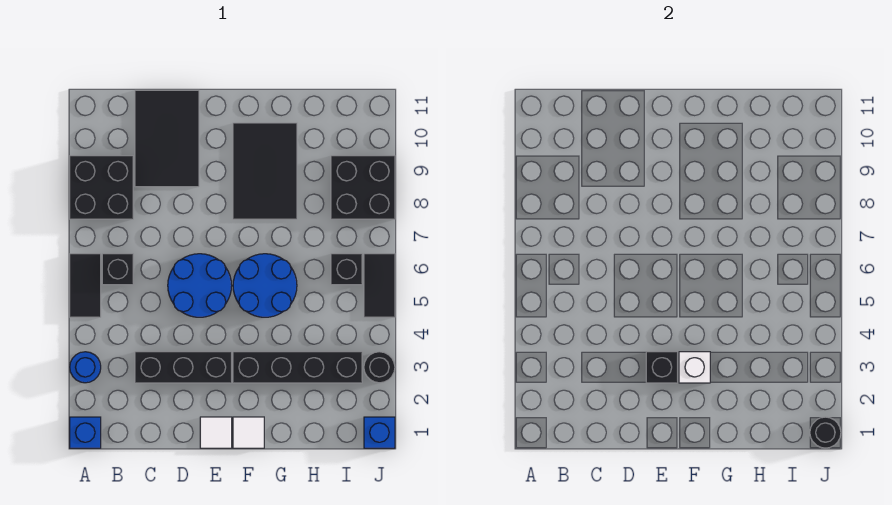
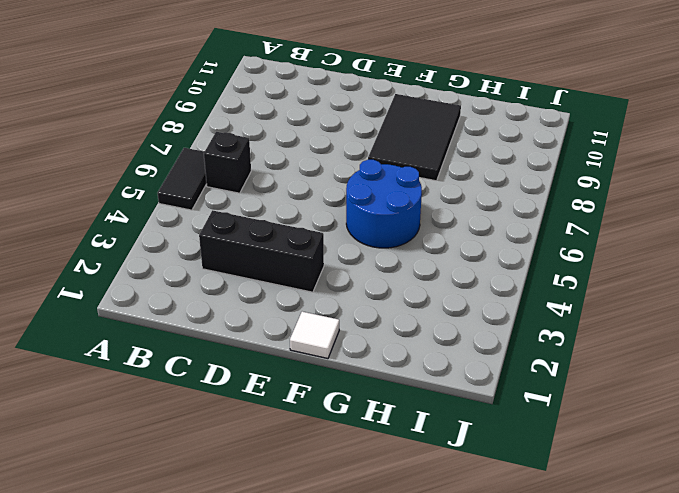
none -> blue 1x1 brick [70,417,101,448]
none -> blue 1x1 round brick [70,352,101,383]
none -> black 2x2 brick [70,156,133,219]

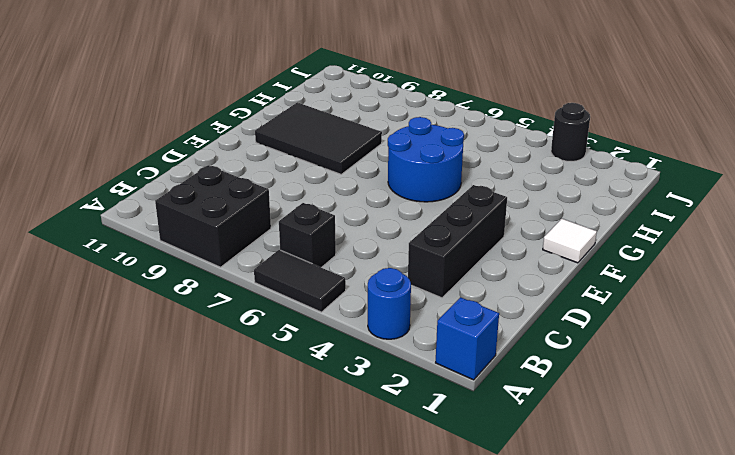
none -> black 2x3 tile [135,90,199,187]
none -> blue 2x2 round brick [168,254,232,317]
none -> white 1x1 tile [200,417,232,448]

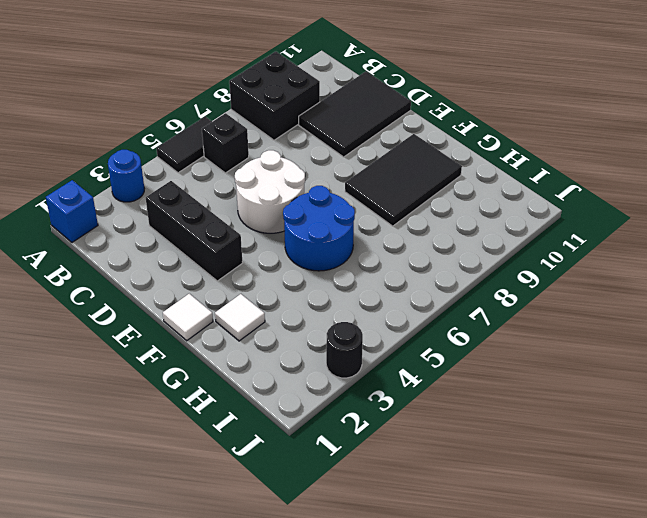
white 2x2 round brick [235,150,305,233] -> blue 2x2 round brick [168,254,232,317]
white 1x1 tile [215,294,265,341] -> white 1x1 tile moved to [200,417,232,448]
none -> black 1x4 brick [233,352,362,383]
none -> black 1x1 brick [331,254,362,285]
none -> black 2x2 brick [331,156,395,219]

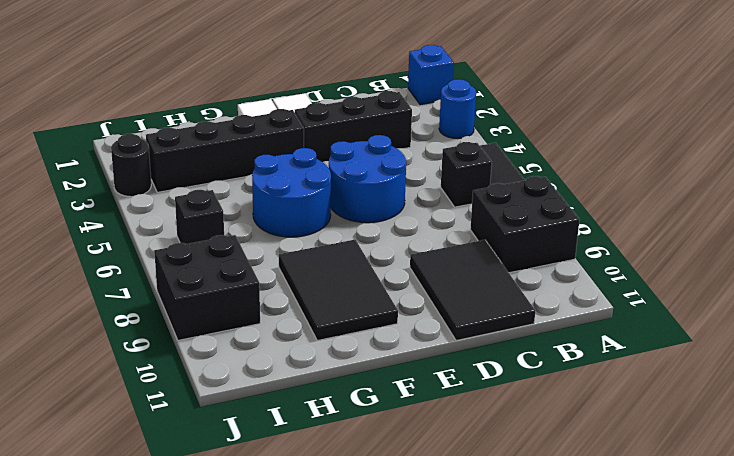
none -> blue 1x1 brick [364,417,395,448]
none -> black 1x2 tile [364,254,395,317]
none -> black 1x1 brick [646,352,678,383]

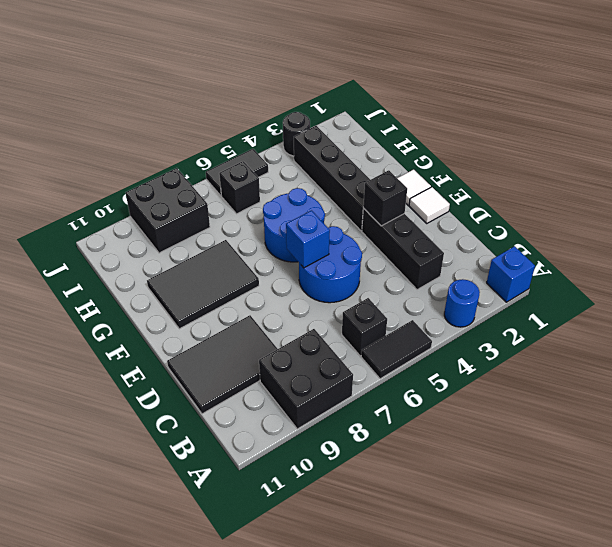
blue 1x1 brick [286,211,330,268] -> blue 1x1 brick moved to [364,417,395,448]
none -> white 1x1 brick [679,352,710,383]
none -> black 1x1 round brick [810,417,841,448]

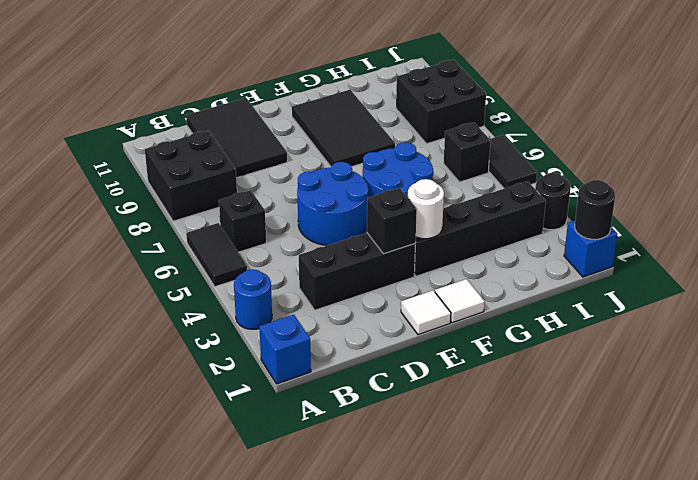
white 1x1 round brick [408,179,444,239] -> white 1x1 brick [679,352,710,383]

